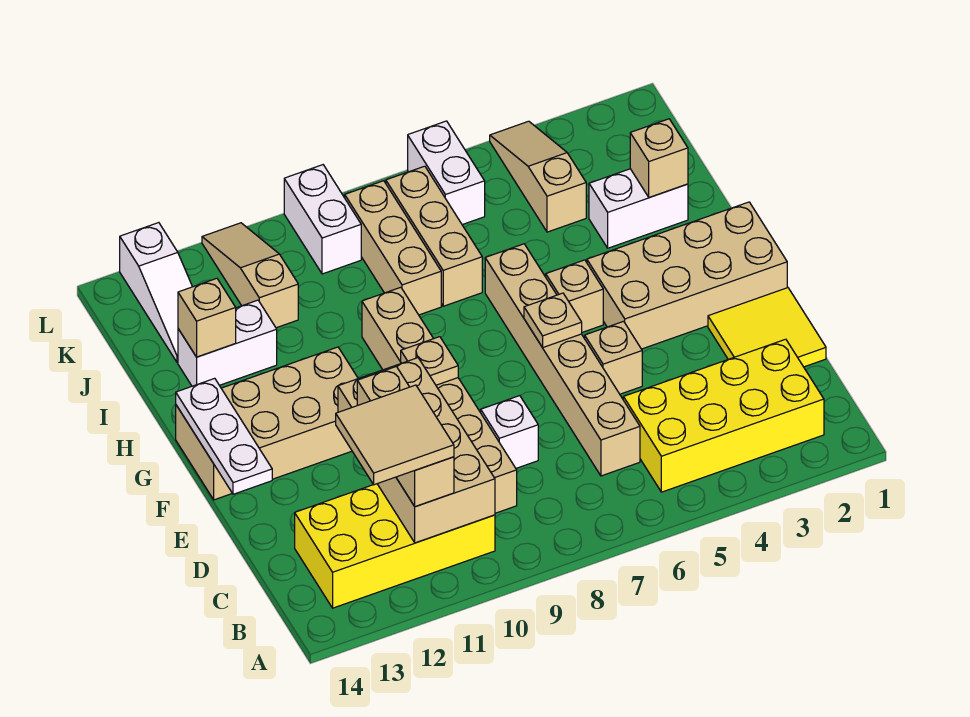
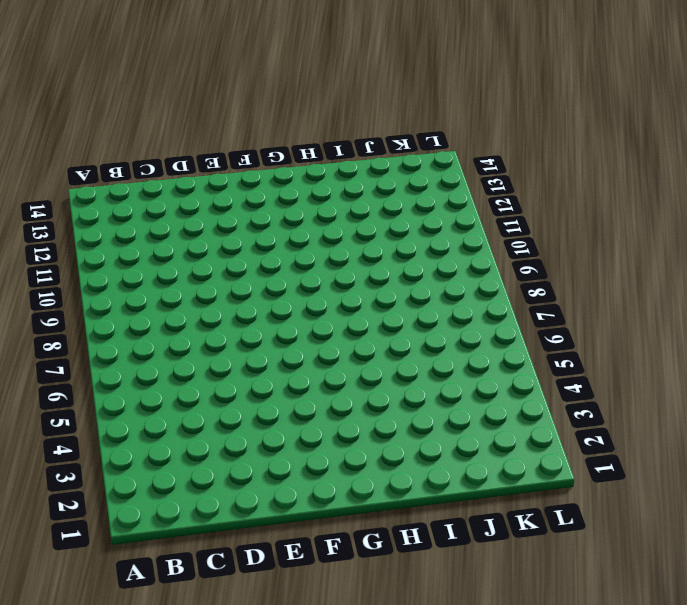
none -> yellow 2x4 brick [623,339,824,492]
none -> yellow 2x4 brick [295,484,495,608]
none -> tan 1x6 brick [485,244,640,476]

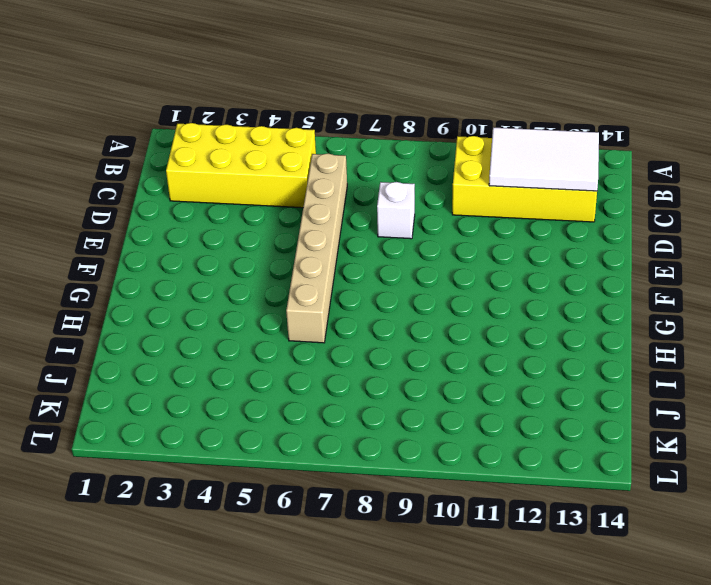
white 2x3 tile [489,128,599,191] -> tan 2x4 brick [338,358,495,543]
none -> tan 1x6 brick [362,287,517,513]
none -> yellow 2x2 tile [708,288,826,367]
none -> tan 1x1 brick [585,321,642,394]

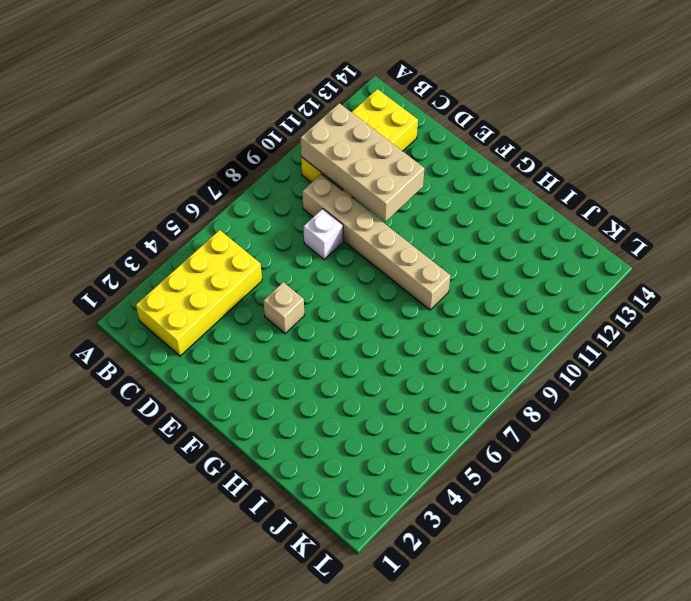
none -> tan 1x6 brick [485,244,640,476]
none -> yellow 2x2 tile [708,288,826,367]
none -> tan 2x4 brick [587,202,787,349]

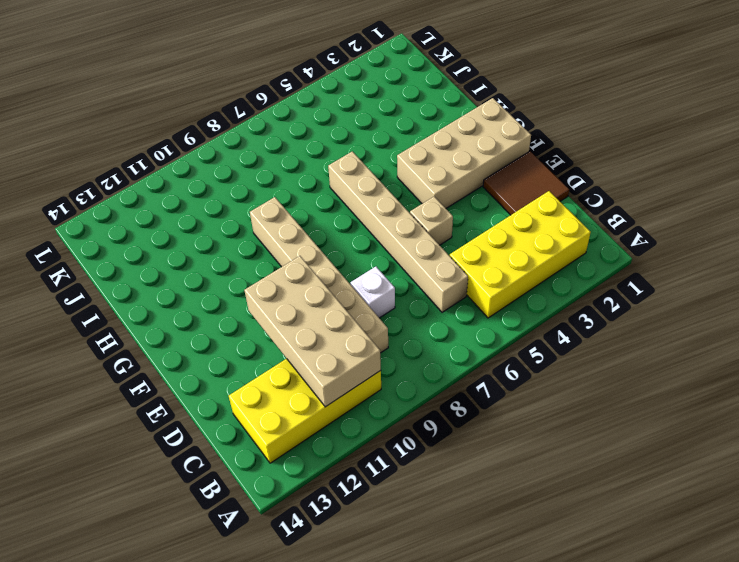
brown 2x2 tile [483,151,569,215] -> yellow 2x2 tile [708,288,826,367]
none -> tan 2x4 brick [176,347,358,500]
none -> tan 1x1 brick [546,260,603,332]
none -> white 1x2 brick [589,169,688,248]

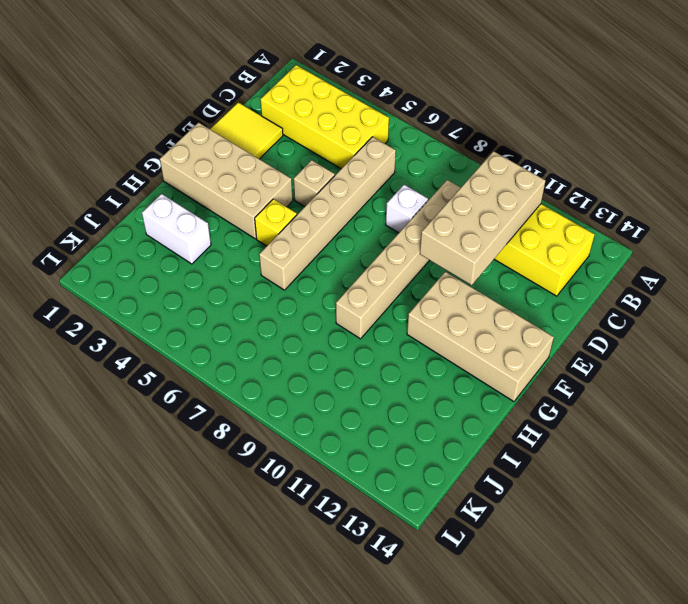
yellow 1x1 brick [255,199,297,246] -> tan 1x1 brick [546,260,603,332]
none -> tan 1x3 brick [386,166,482,306]
none -> tan 1x3 brick [345,181,441,315]
none -> white 1x2 brick [178,300,277,386]

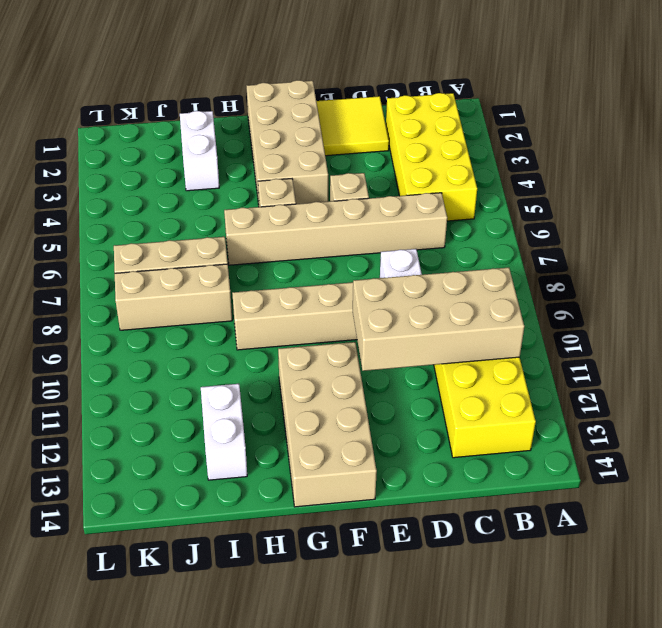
none -> tan 1x3 slope [490,121,586,232]
none -> tan 1x3 slope [202,223,298,328]
none -> white 1x3 slope [120,223,192,363]

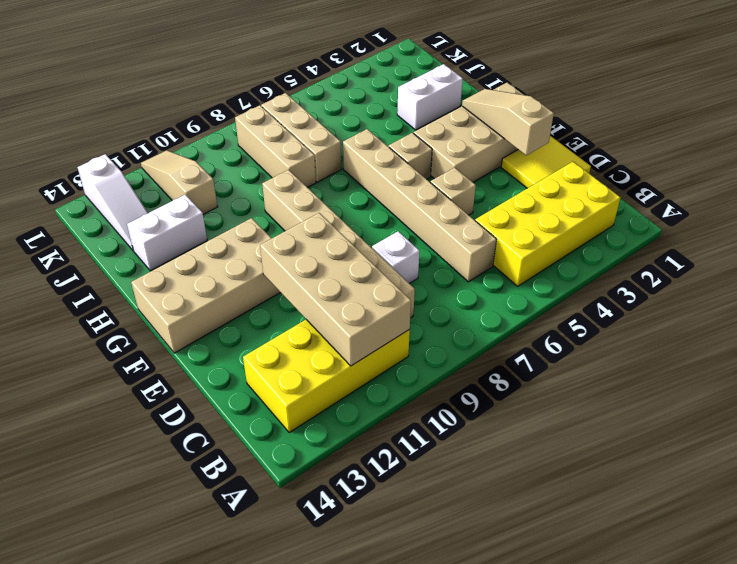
tan 1x3 slope [462,89,554,155] -> tan 1x3 slope moved to [490,121,586,232]
none -> white 1x2 brick [408,121,485,225]
none -> white 1x2 brick [284,165,361,274]
none -> white 1x3 plate [176,378,272,494]

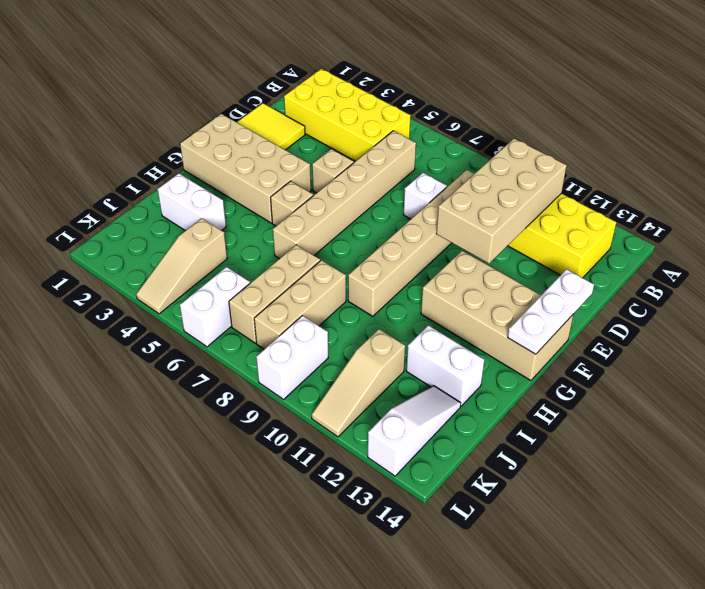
none -> tan 1x1 plate [524,293,582,347]
none -> tan 1x1 plate [401,337,458,385]
none -> tan 1x1 brick [630,119,688,198]

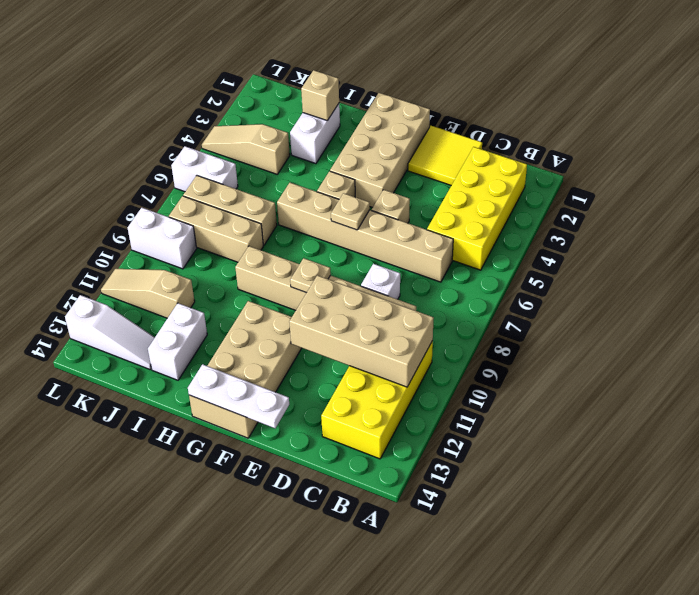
none -> tan 1x1 brick [178,278,236,357]
none -> tan 1x3 brick [357,367,454,507]
none -> tan 2x2 tile [336,385,454,485]

